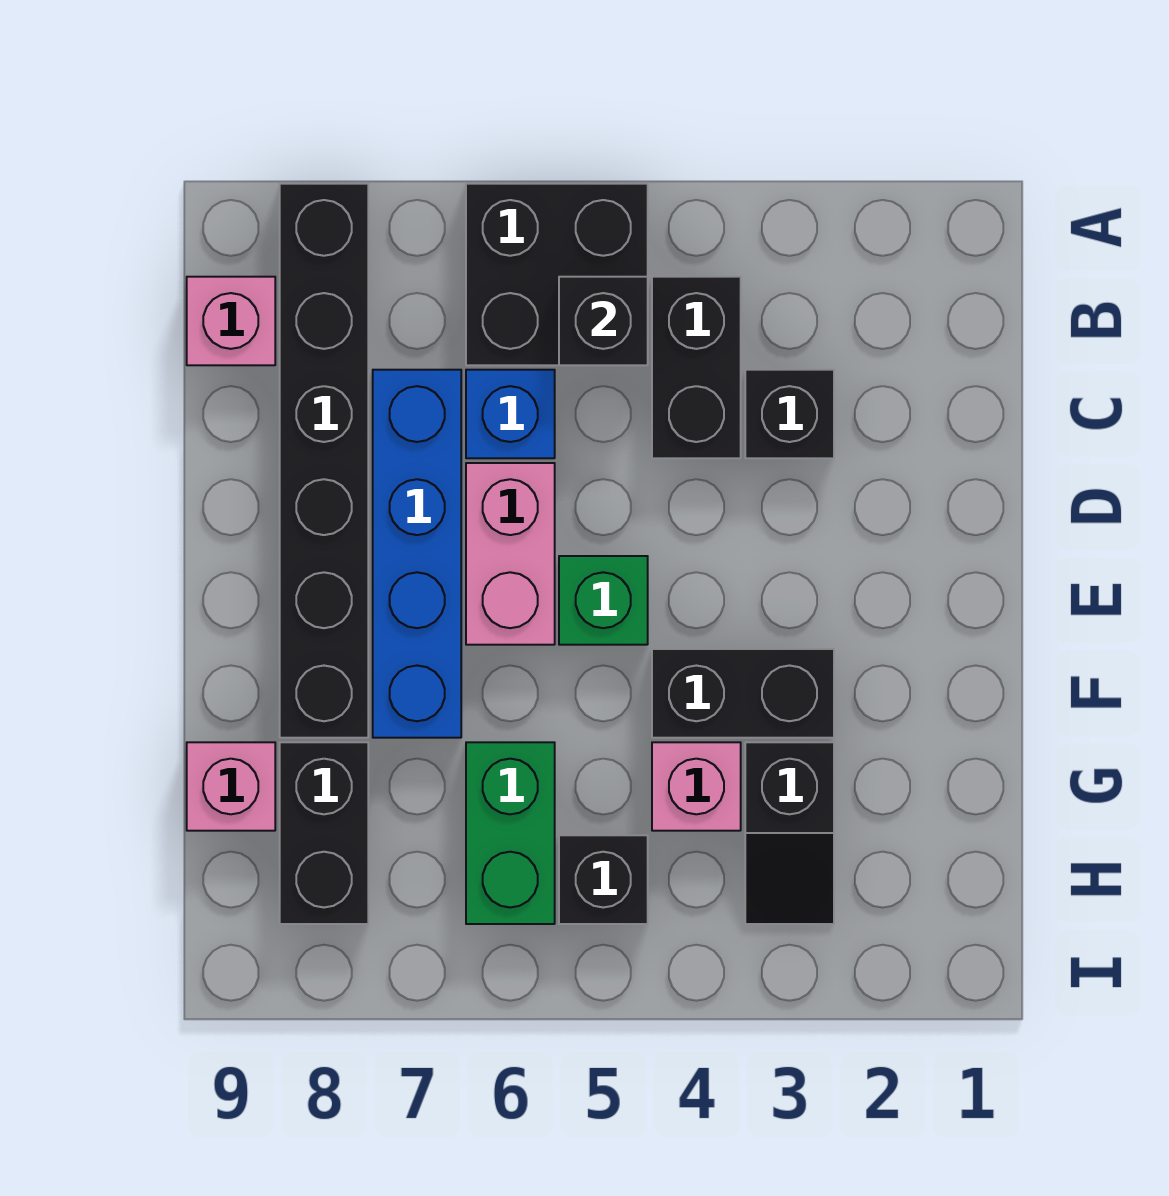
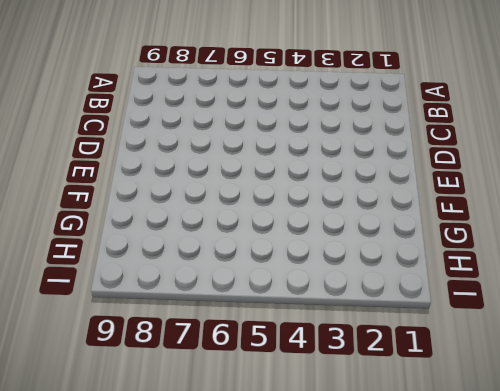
none -> black 2x2 brick [466,184,648,365]
none -> black 1x6 brick [280,184,368,738]
none -> black 1x2 brick [652,277,741,458]

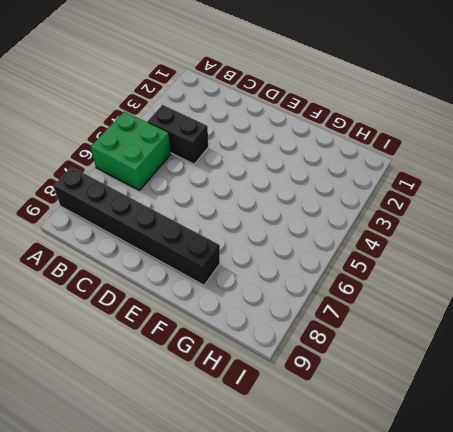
green 2x2 brick [91,112,171,190] -> black 2x2 brick [466,184,648,365]
none -> pink 1x1 brick [187,277,275,365]
none -> black 1x1 brick [745,370,834,458]
none -> blue 1x1 brick [466,370,555,458]

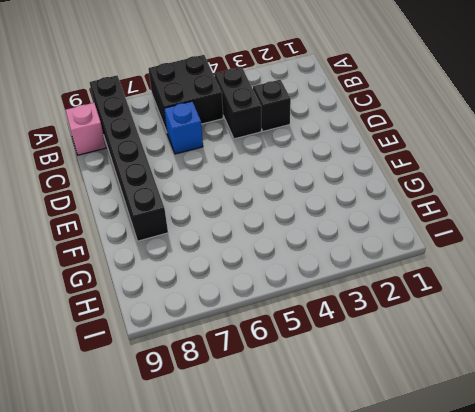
none -> blue 1x4 brick [373,370,461,738]
none -> pink 1x2 brick [466,463,555,645]
none -> green 1x1 brick [559,556,648,645]

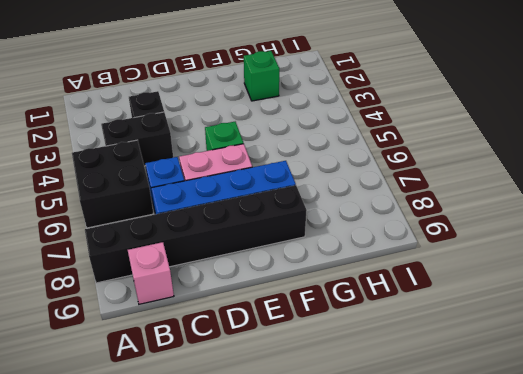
green 1x1 brick [244,51,279,101] -> none
none -> black 1x2 brick [652,649,834,738]
none -> black 1x2 slope [745,742,834,924]
none -> pink 1x1 brick [652,742,741,831]

